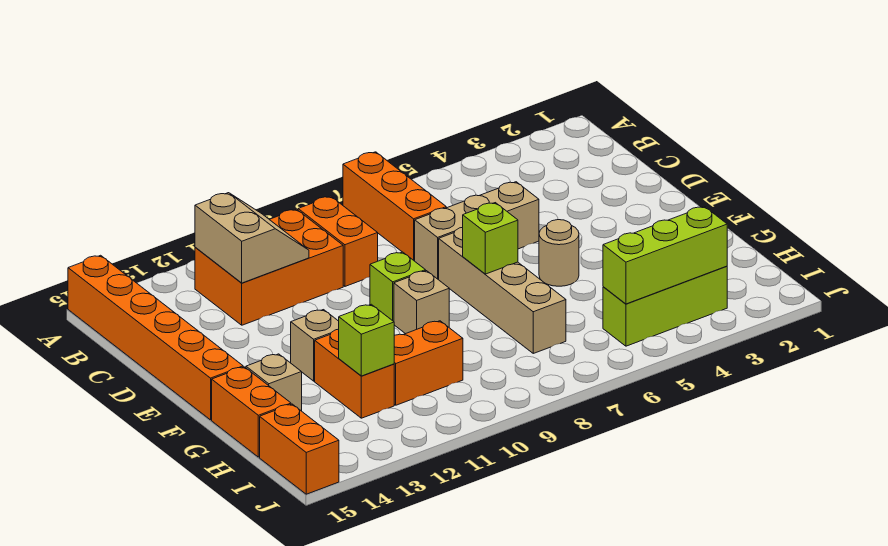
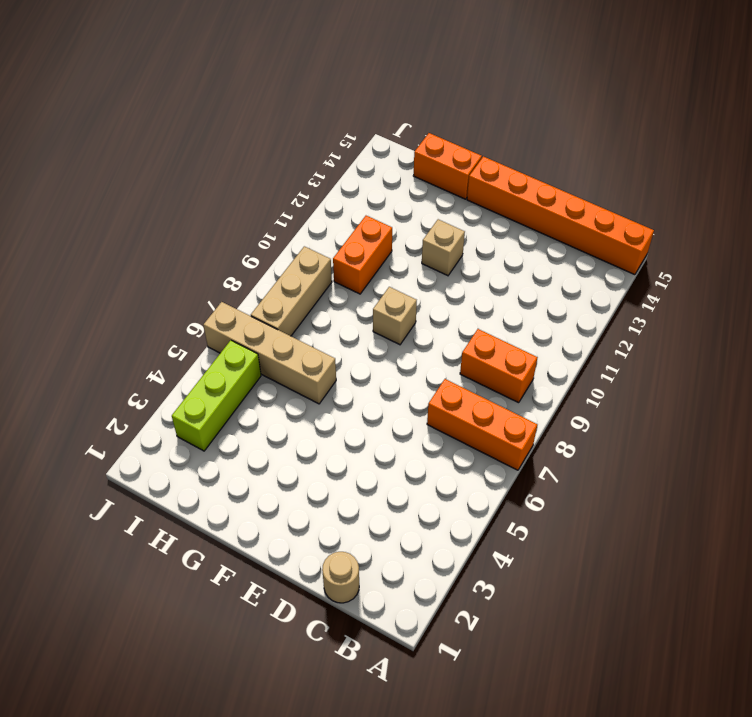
tan 1x1 round brick [322,552,359,603] -> tan 1x1 round brick moved to [539,220,579,286]
tan 1x4 brick [203,302,336,404] -> tan 1x4 brick moved to [439,227,566,353]
tan 1x3 brick [251,246,332,336] -> tan 1x3 brick moved to [415,182,539,279]
none -> orange 2x3 brick [195,209,343,325]
none -> lime 1x1 brick [370,252,425,321]
none -> orange 1x2 brick [315,329,394,418]

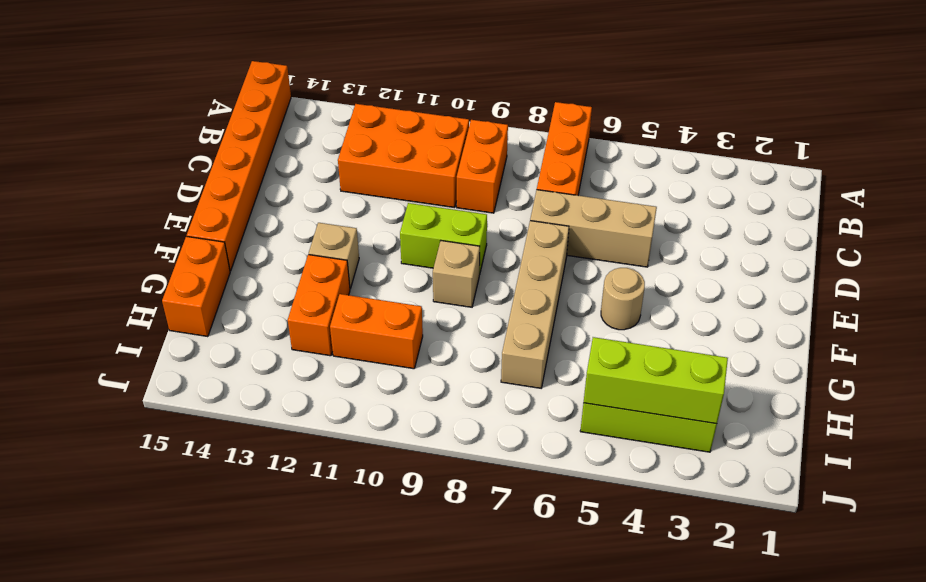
lime 1x2 brick [400,203,487,275] -> lime 1x1 brick [370,252,425,321]
none -> tan 1x1 brick [246,354,302,411]
none -> orange 1x2 brick [260,404,339,494]
none -> tan 2x2 slope [195,193,309,283]

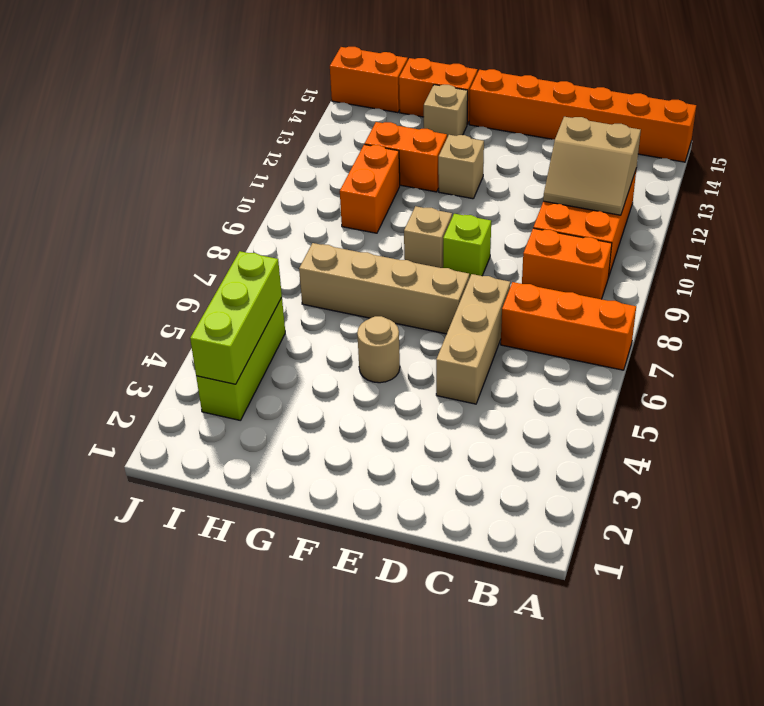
none -> lime 1x1 brick [463,203,518,274]
none -> lime 1x1 brick [339,304,394,376]

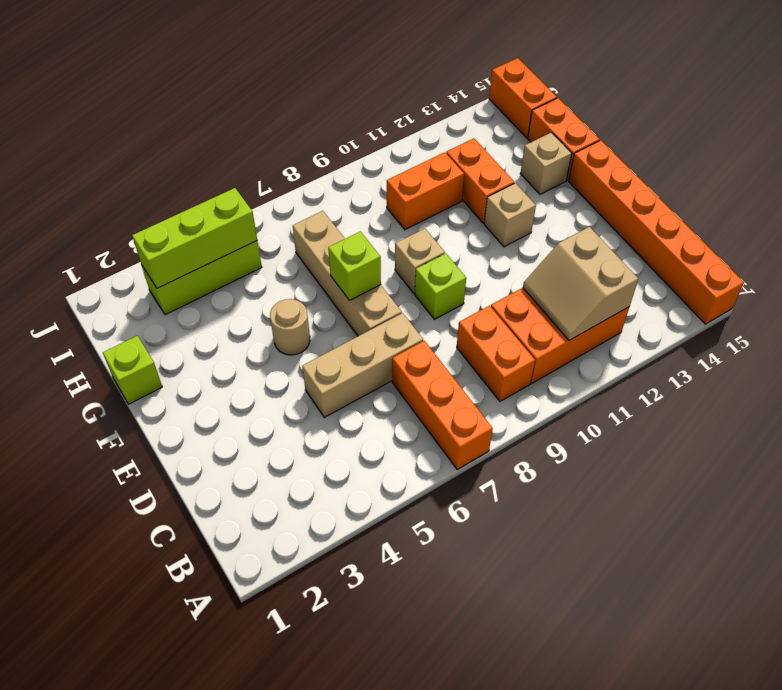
lime 1x1 brick [103,336,162,404] -> lime 1x1 brick moved to [339,304,394,376]

